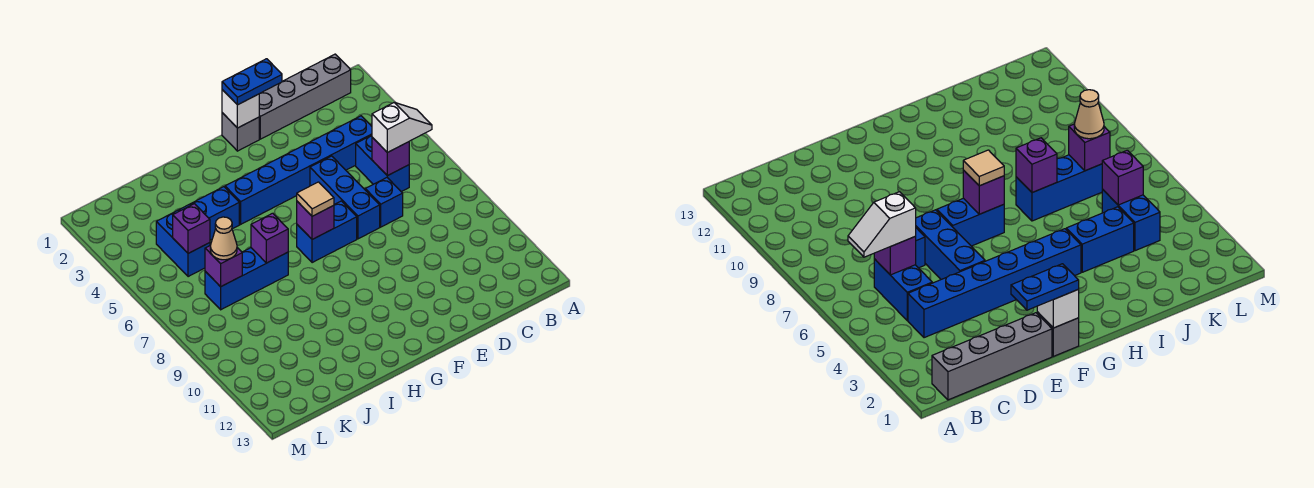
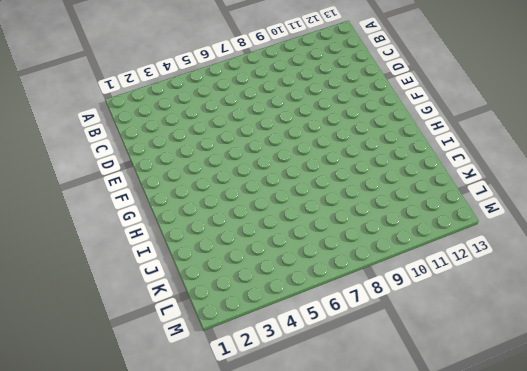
none -> grey 1x4 brick [259,54,351,139]
none -> blue 1x6 brick [225,116,372,224]
none -> blue 1x2 brick [356,135,409,192]

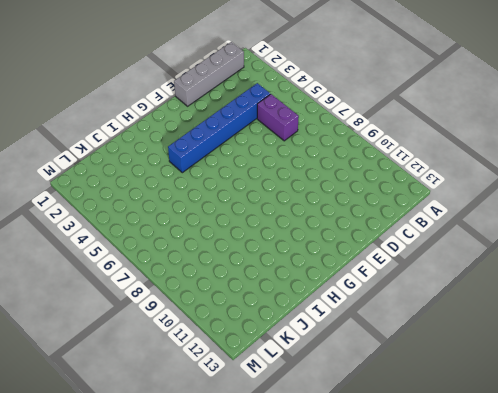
purple 1x2 brick [257,94,299,141] -> blue 1x2 brick [356,135,409,192]
none -> blue 1x1 brick [365,178,403,227]
none -> blue 1x3 brick [310,156,380,239]
none -> grey 1x1 brick [222,113,259,151]

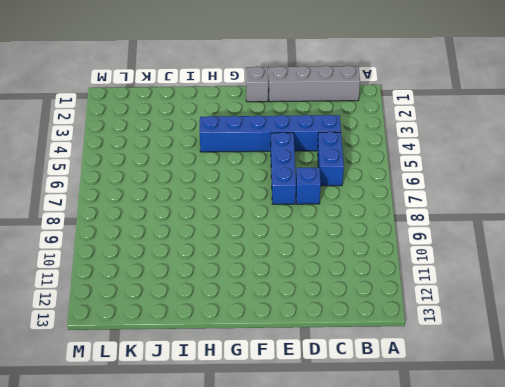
none -> blue 1x2 brick [297,201,357,263]
none -> blue 1x2 brick [179,187,239,240]
none -> blue 1x3 brick [205,248,288,310]

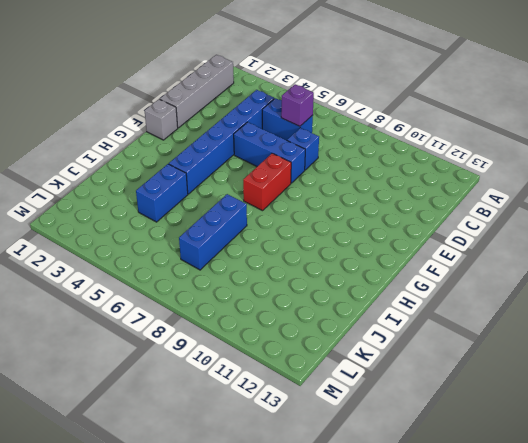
red 1x2 brick [243,153,291,211] -> blue 1x2 brick [297,201,357,263]
none -> blue 1x2 brick [156,210,210,277]
none -> white 1x1 brick [222,90,259,128]
none -> purple 1x1 brick [297,201,334,239]

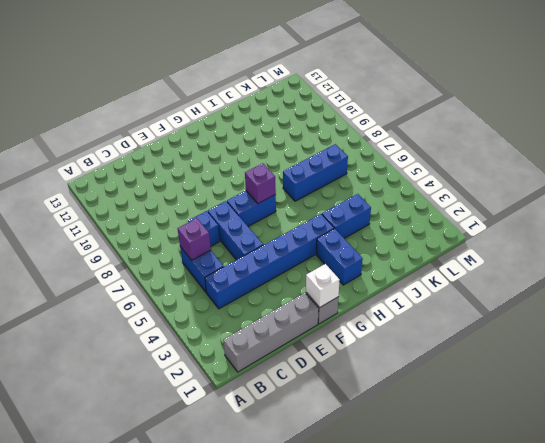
blue 1x2 brick [316,228,363,285] -> blue 1x2 brick moved to [156,210,210,277]
none -> purple 1x1 brick [251,213,288,263]
none -> purple 1x1 brick [173,204,210,253]
none -> purple 1x1 brick [205,245,242,287]

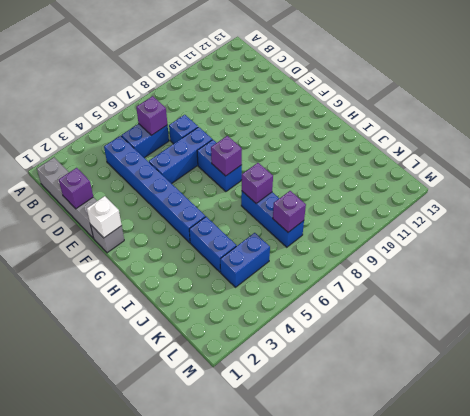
purple 1x1 brick [59,168,93,209] -> purple 1x1 brick moved to [173,204,210,253]
none -> white 1x2 slope [372,102,432,153]
none -> blue 1x2 plate [222,59,282,105]
none -> tan 1x1 tile [297,182,334,216]

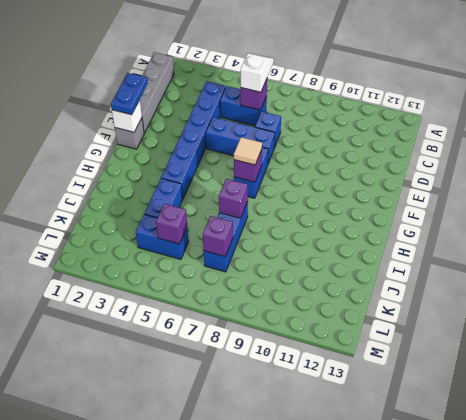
none -> tan 1x1 cone [210,217,237,260]

